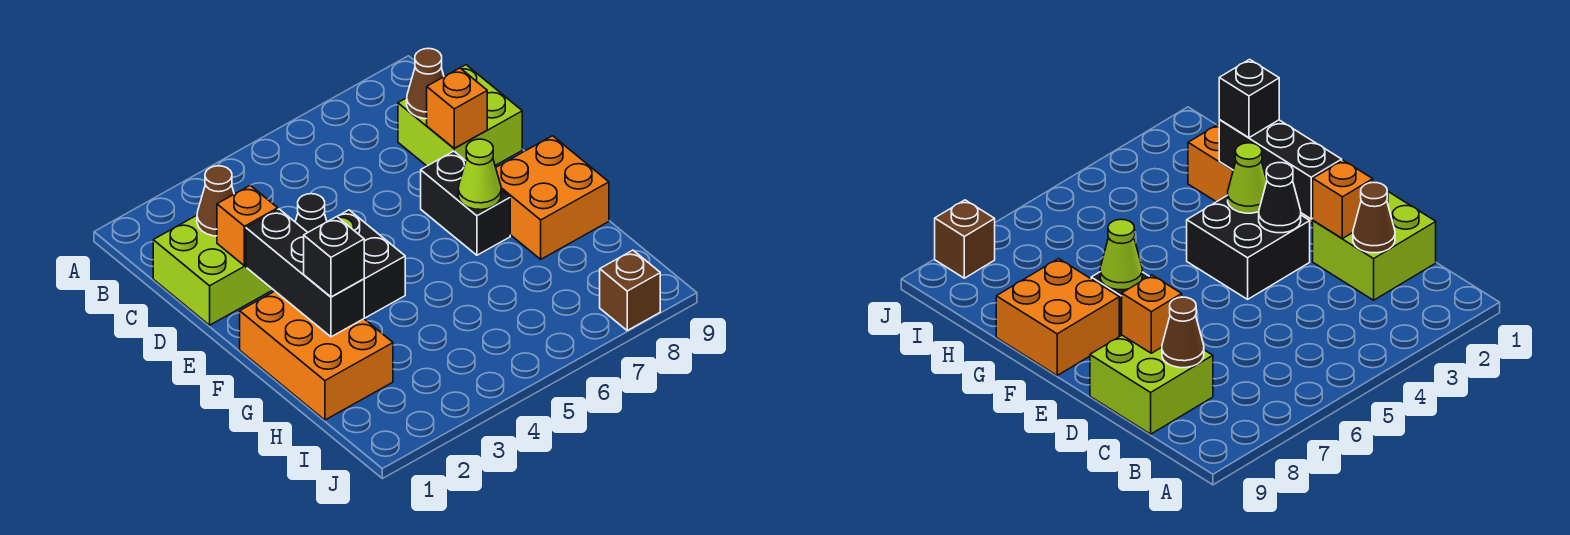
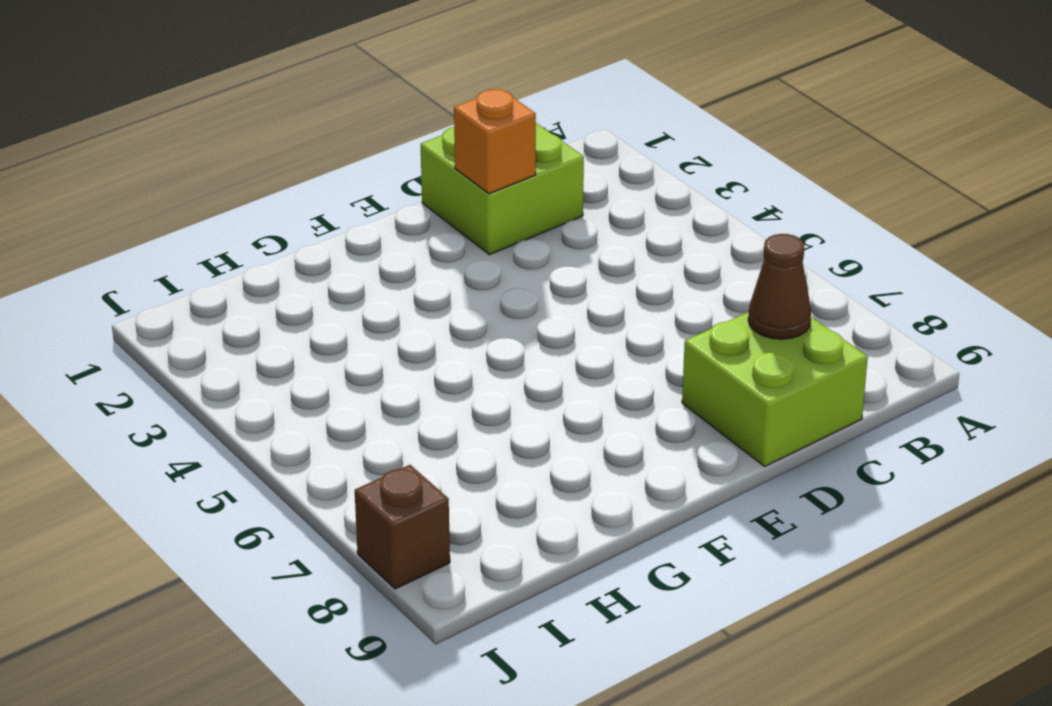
none -> black 2x2 brick [337,210,405,318]
none -> black 1x2 brick [421,151,510,255]
none -> orange 2x3 brick [240,291,393,420]

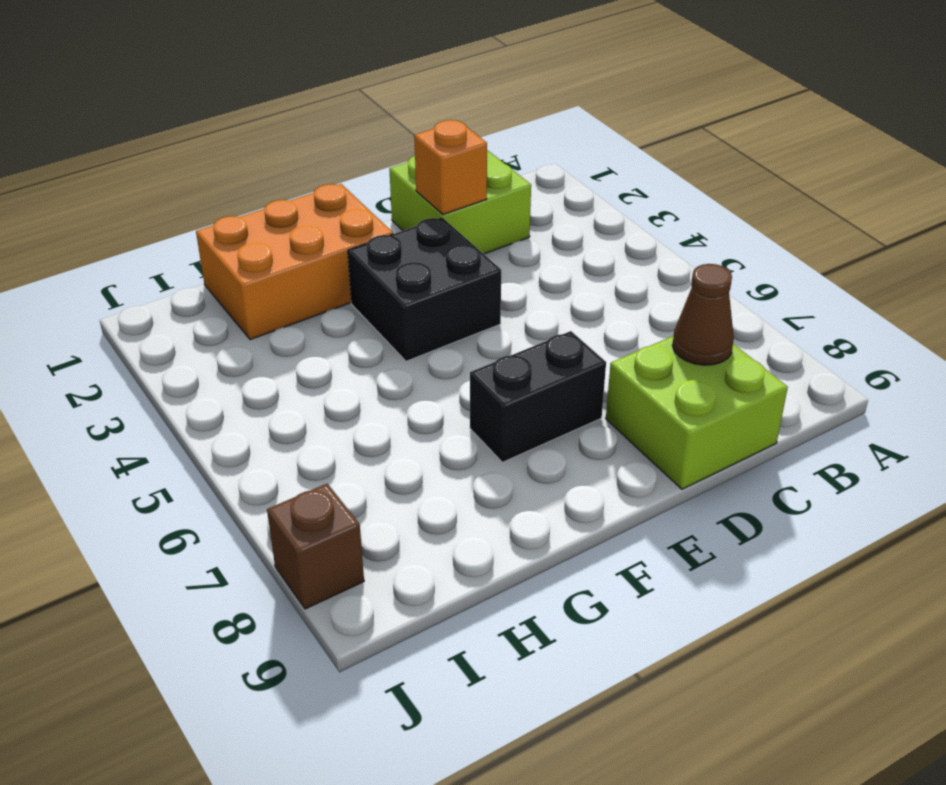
none -> orange 2x2 brick [496,136,609,259]
none -> brown 1x1 cone [197,166,234,236]
none -> orange 1x1 brick [427,68,487,148]

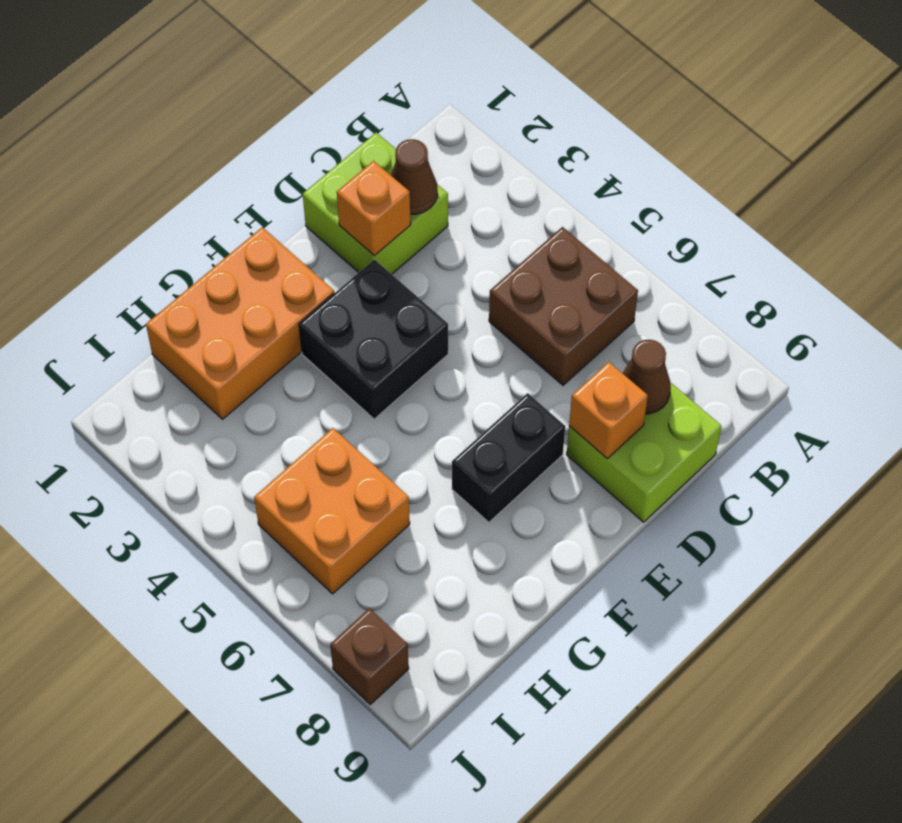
brown 2x2 brick [489,227,638,385] -> none
orange 2x2 brick [254,428,410,594] -> orange 2x2 brick moved to [496,136,609,259]
none -> black 1x3 brick [246,209,364,337]
none -> black 1x1 cone [295,194,327,232]
none -> lime 1x1 cone [1228,143,1267,213]

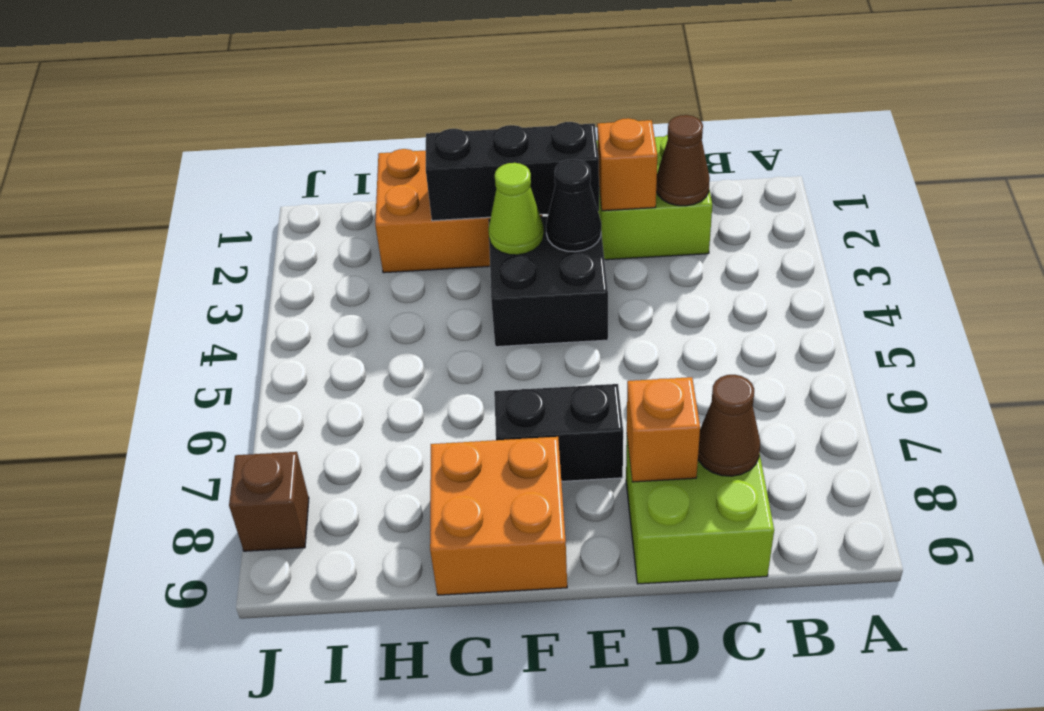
none -> lime 1x1 cone [458,139,501,210]
none -> black 1x1 brick [304,217,364,297]

